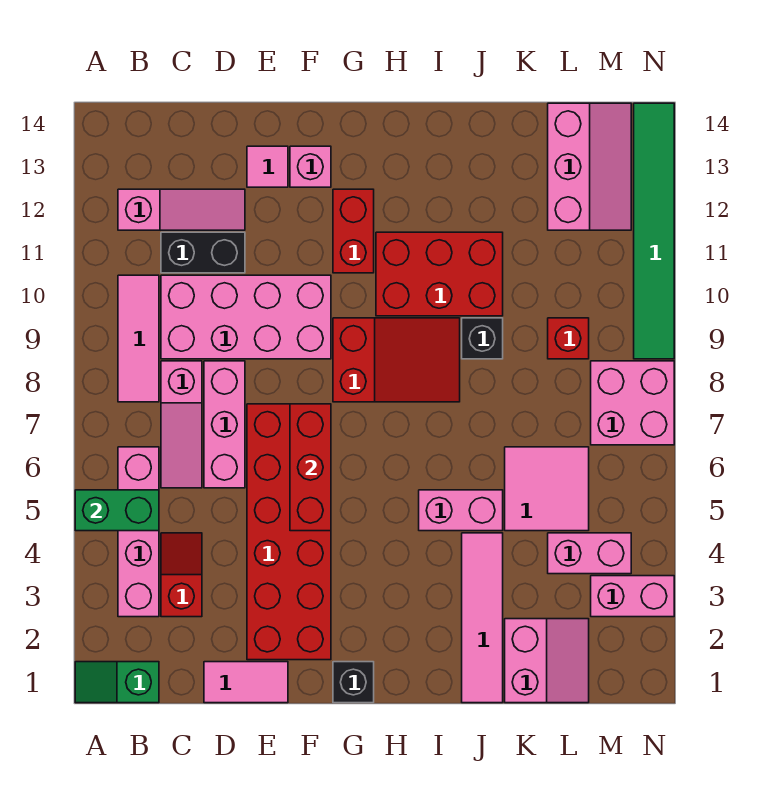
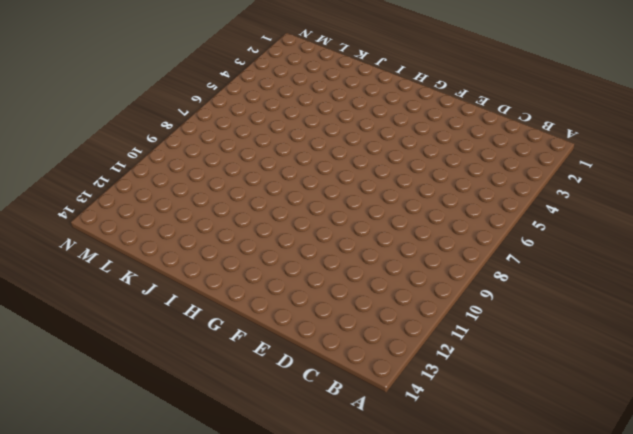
none -> green 1x2 slope [75,662,159,703]
none -> pink 1x4 brick [118,447,159,617]
none -> pink 1x3 tile [118,275,159,402]
none -> pink 1x3 slope [118,189,245,230]

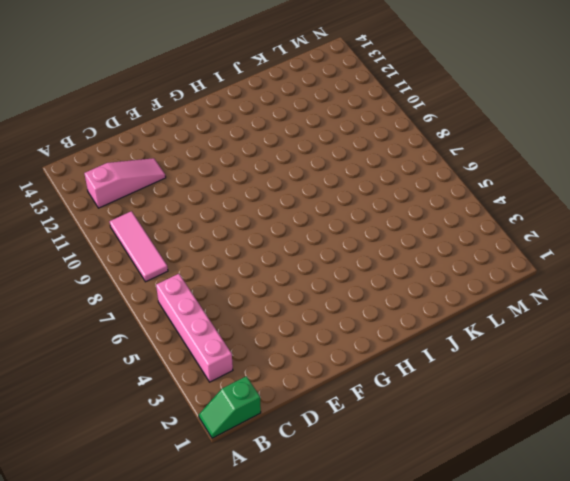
none -> red 1x2 slope [161,533,202,617]
none -> pink 1x3 slope [161,361,202,488]
none -> pink 2x4 brick [161,275,331,359]
none -> black 1x2 brick [161,232,245,273]

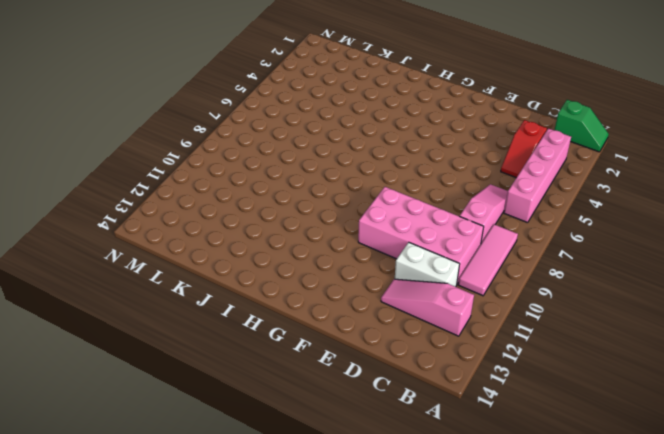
white 1x2 brick [395,242,460,287] -> black 1x2 brick [161,232,245,273]
none -> pink 1x2 tile [204,662,288,703]
none -> pink 1x3 brick [204,361,245,488]
none -> red 2x6 brick [247,404,331,660]
none -> pink 1x1 tile [247,146,288,187]

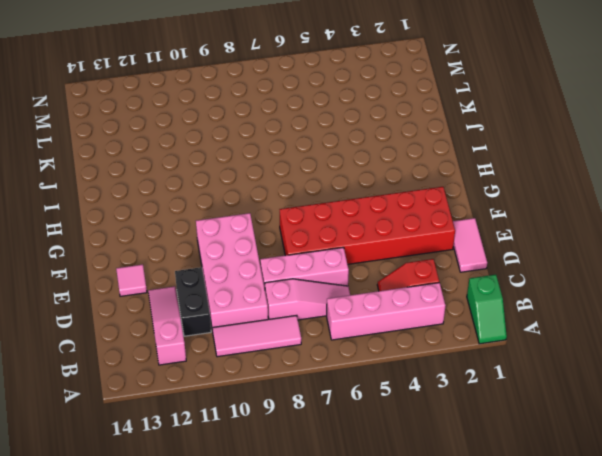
none -> pink 1x1 brick [290,146,331,187]
none -> black 1x1 brick [333,662,374,703]
none -> red 2x3 slope [333,318,460,402]
none -> red 1x2 brick [333,189,374,273]

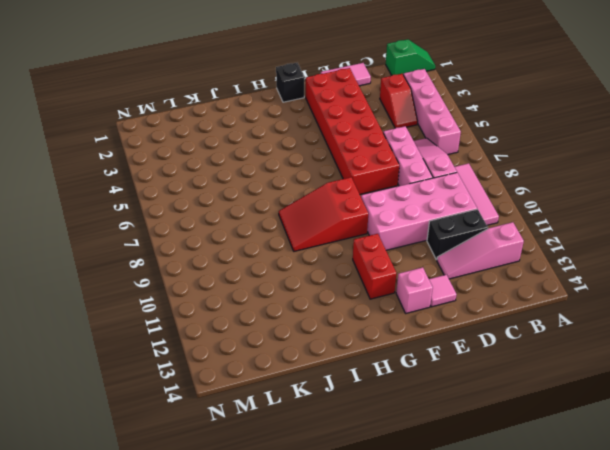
none -> red 2x3 brick [376,232,503,316]
none -> pink 1x2 brick [419,490,503,531]
none -> pink 1x4 tile [462,533,503,703]
none -> black 1x1 brick [462,318,503,359]

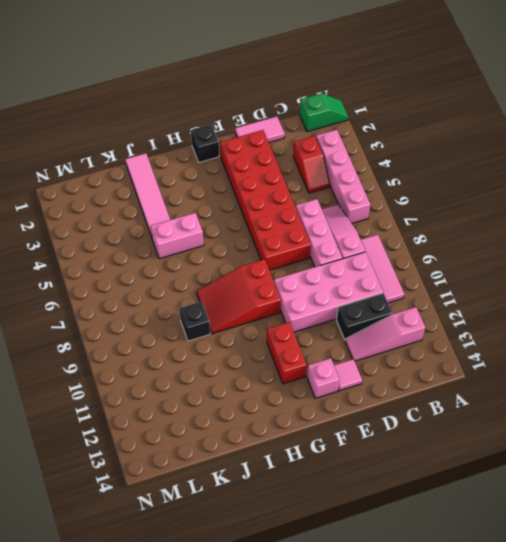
none -> red 2x3 brick [376,232,503,316]
none -> pink 2x2 slope [505,619,589,703]
none -> pink 2x2 tile [505,447,589,531]
none -> pink 1x2 brick [548,533,631,574]

